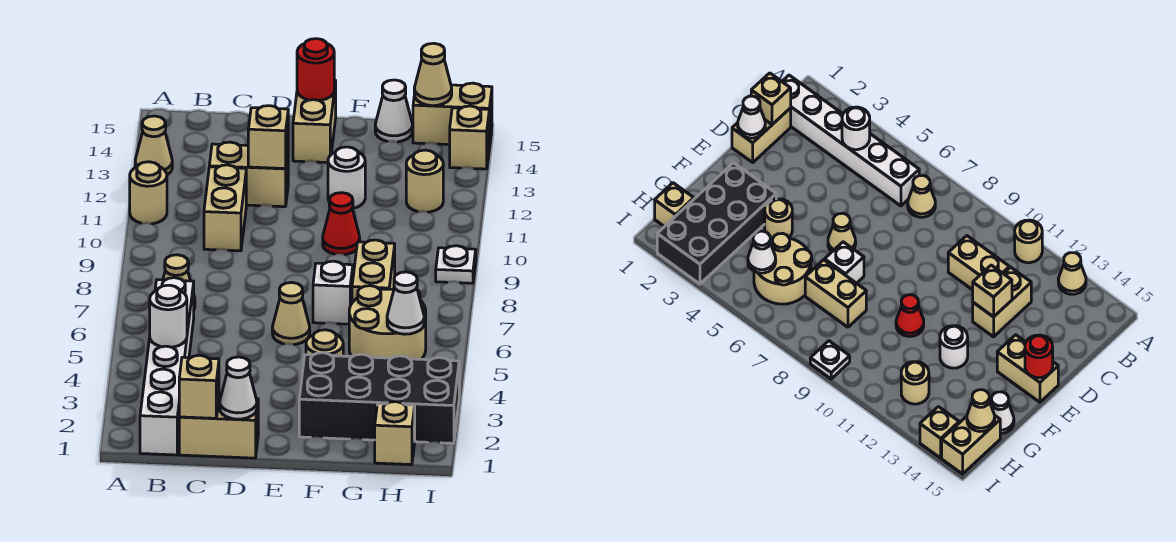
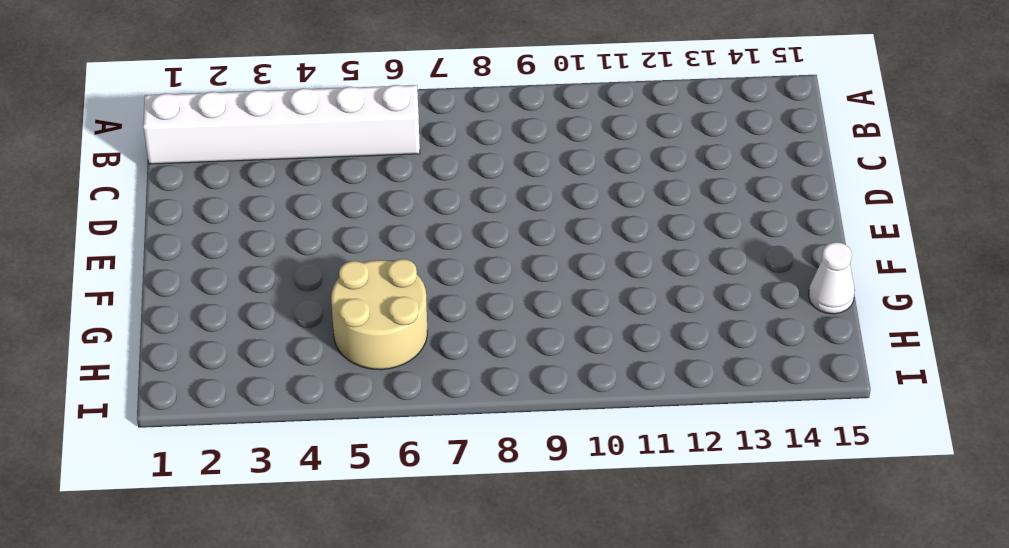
none -> tan 1x1 round brick [130,162,167,224]
none -> tan 1x1 cone [135,116,172,175]
none -> tan 1x1 cone [163,255,195,309]

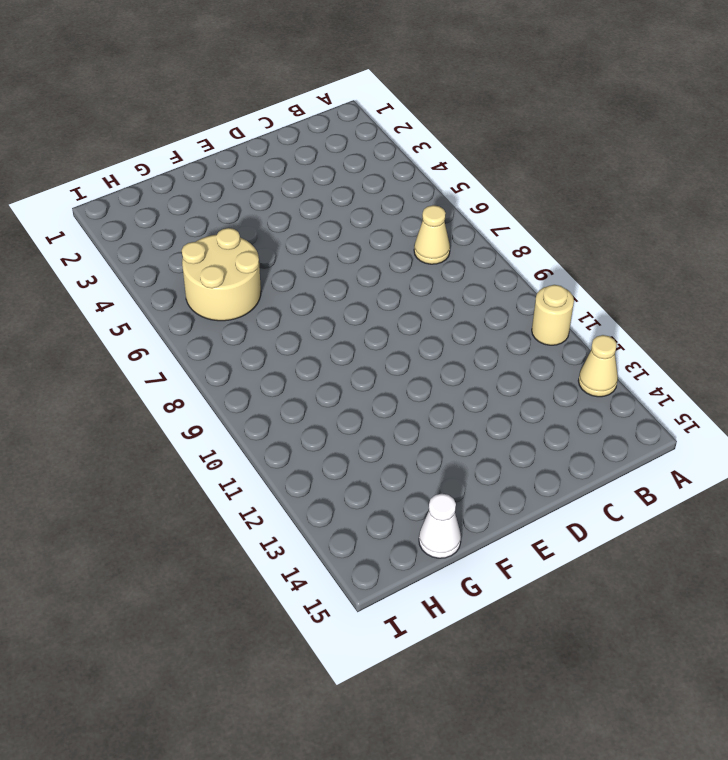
none -> white 1x6 brick [140,278,194,455]
none -> tan 1x2 brick [179,397,258,458]
none -> tan 1x2 brick [204,165,246,251]

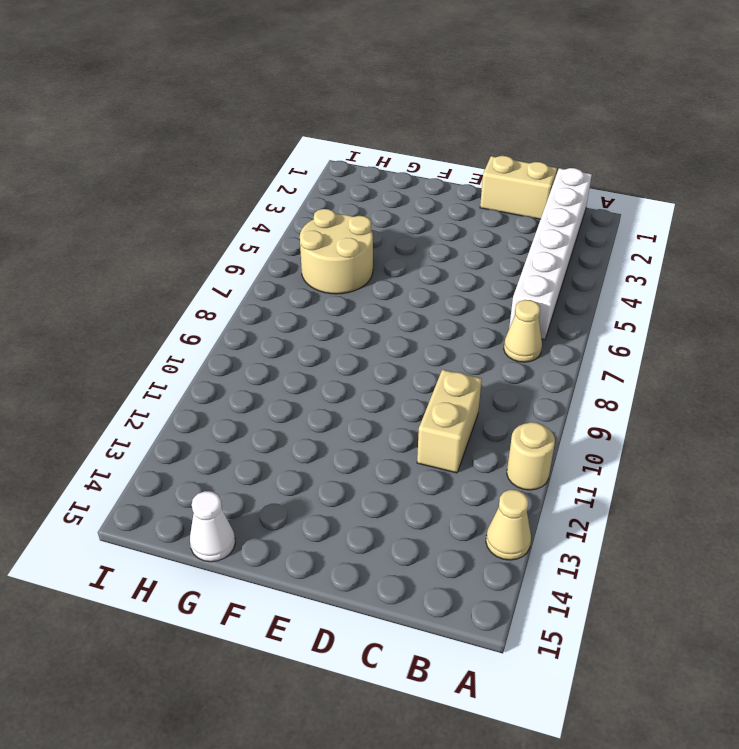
none -> tan 1x2 brick [209,142,288,207]
none -> tan 1x1 cone [272,283,310,345]
none -> tan 1x2 brick [293,80,336,163]

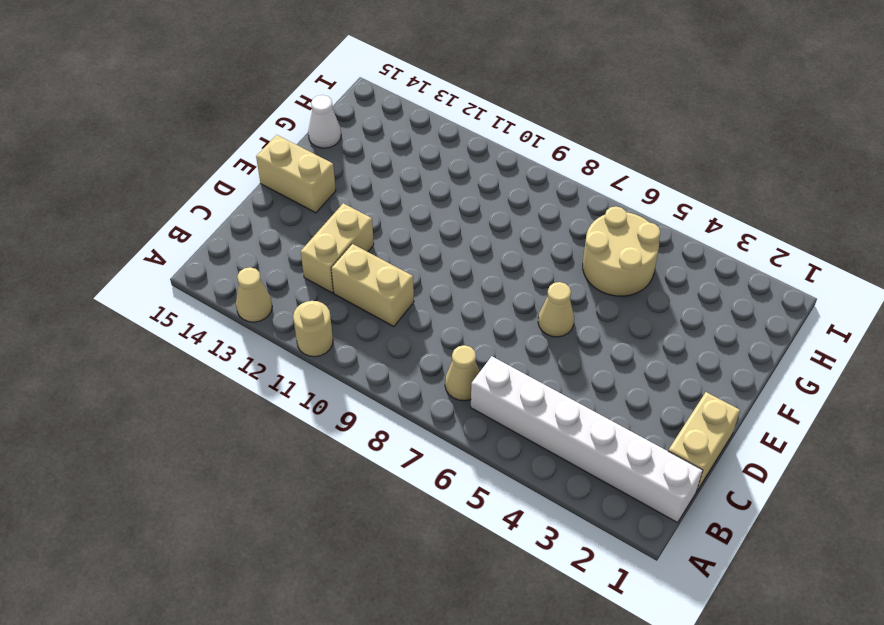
none -> black 2x4 brick [299,353,459,443]
none -> tan 1x1 round brick [306,330,343,356]
none -> white 1x1 brick [313,261,353,324]

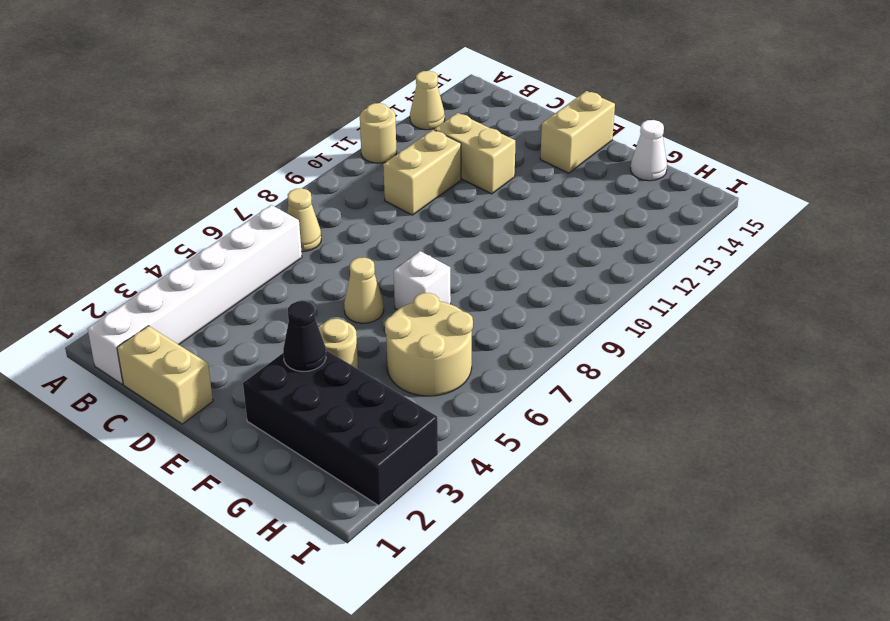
black 1x1 cone [283,301,326,372] -> none
none -> red 1x1 cone [323,193,360,255]
none -> white 1x1 round brick [328,147,365,209]
none -> tan 1x2 brick [352,240,395,303]

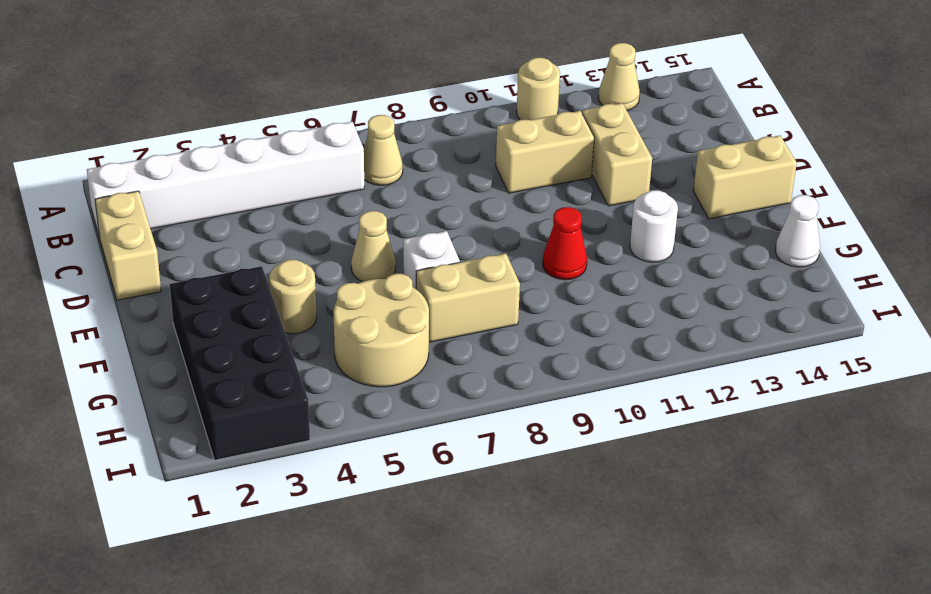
none -> tan 1x1 brick [375,402,415,465]
none -> tan 1x1 round brick [406,150,443,212]
none -> tan 1x2 brick [413,83,492,146]

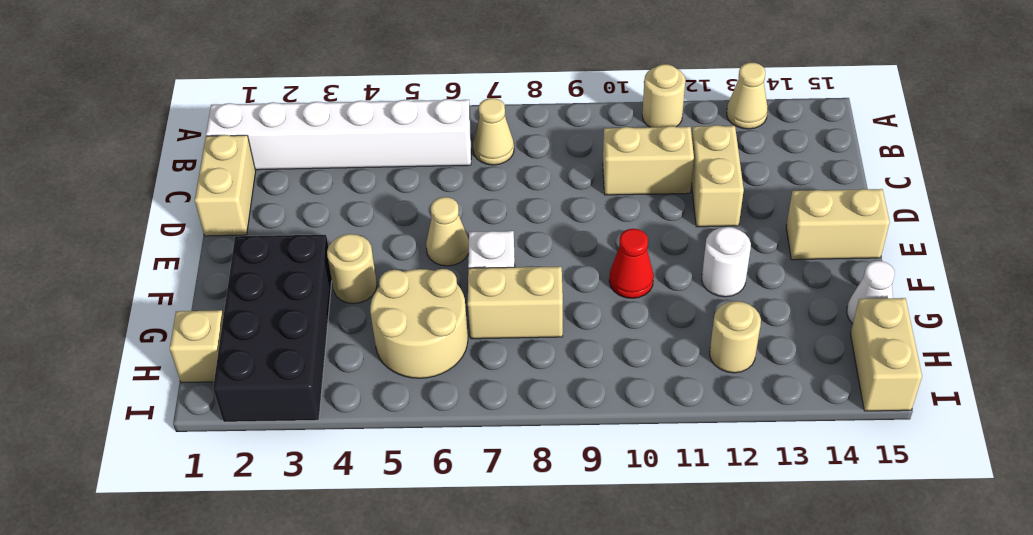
none -> white 1x1 plate [436,246,476,283]
none -> tan 1x1 brick [450,106,489,169]
none -> white 1x1 round brick [150,285,187,347]

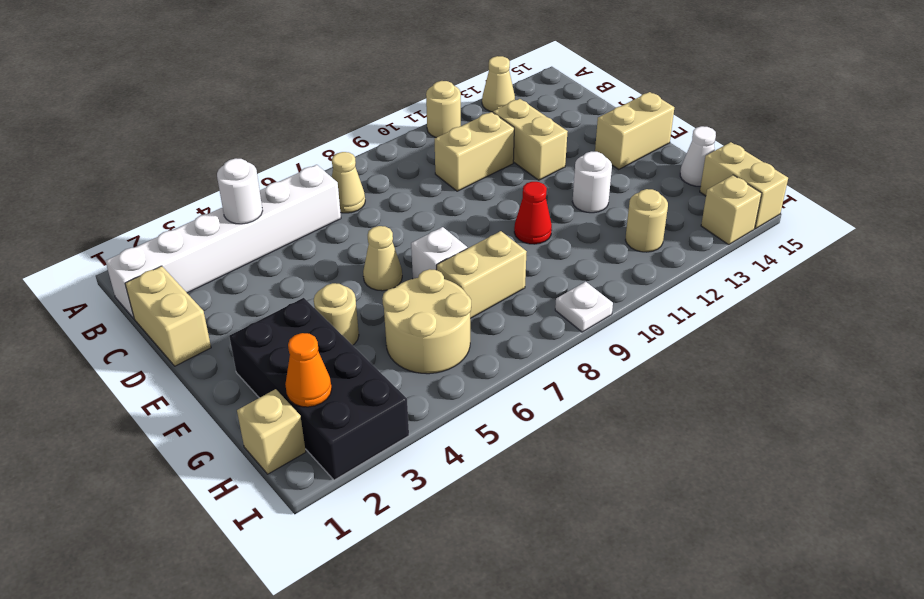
orange 1x1 cone [285,333,332,407] -> none
none -> tan 1x1 brick [179,355,219,418]
none -> white 1x1 cone [220,357,257,419]
none -> tan 1x1 brick [248,106,288,169]

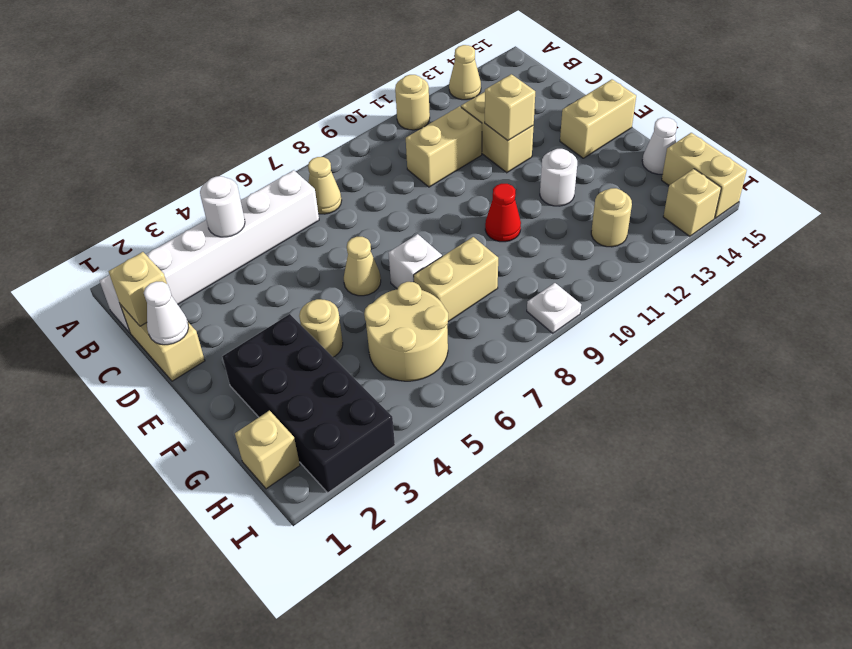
none -> red 1x1 round brick [297,39,334,101]
none -> white 1x1 cone [387,272,424,334]
none -> tan 1x1 cone [414,43,452,106]

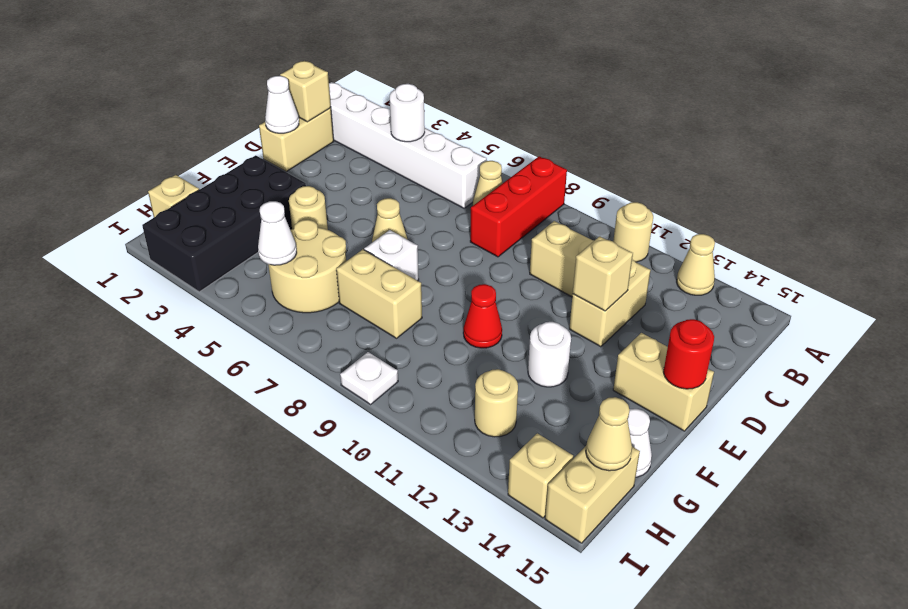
red 1x3 brick [470,156,567,257] -> none

